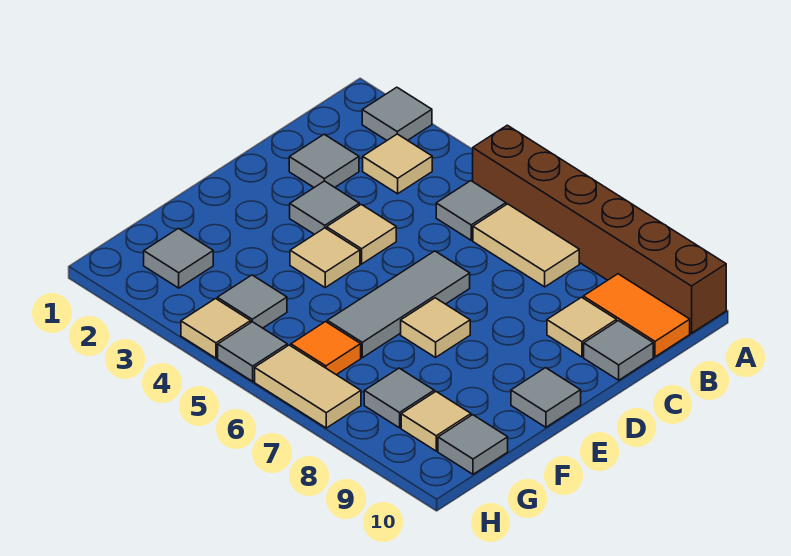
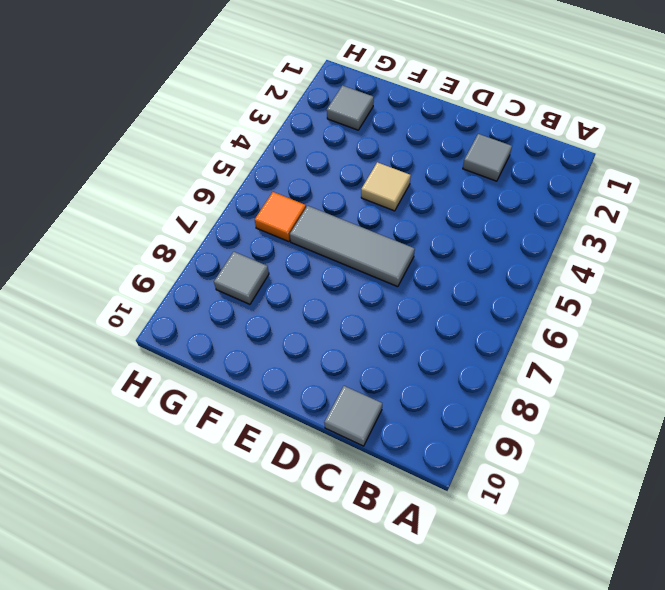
none -> grey 1x1 tile [362,87,432,140]
none -> brown 1x6 brick [473,125,726,333]
none -> tan 1x1 tile [363,134,432,194]

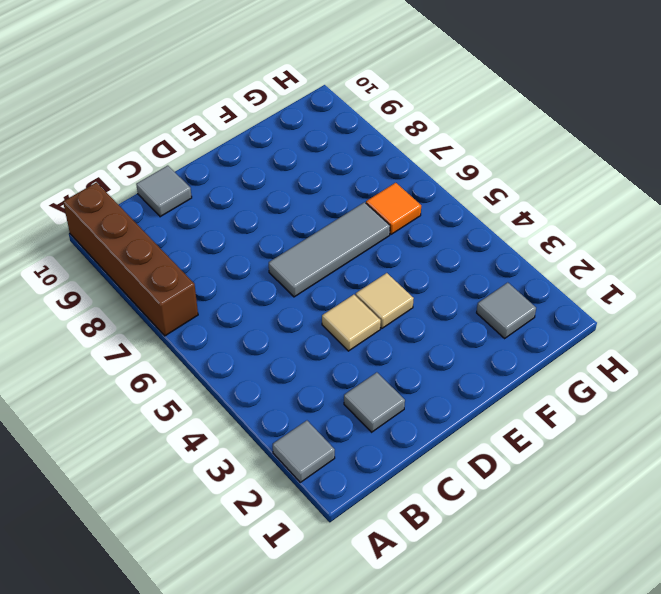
brown 1x4 brick [63,183,198,336] -> brown 1x6 brick [473,125,726,333]
none -> tan 1x1 tile [363,134,432,194]
none -> grey 1x1 tile [436,181,506,240]
none -> tan 1x2 tile [473,204,579,287]

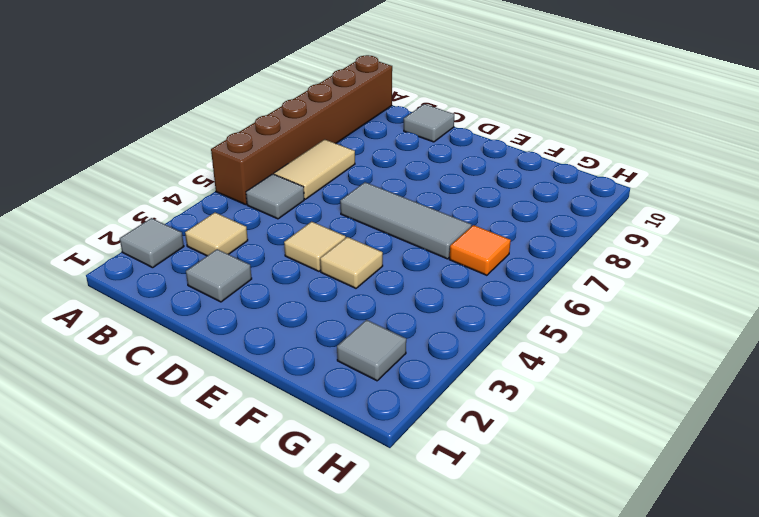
none -> orange 1x2 tile [583,274,690,357]
none -> tan 1x1 tile [547,297,617,357]
none -> grey 1x1 tile [290,181,359,234]

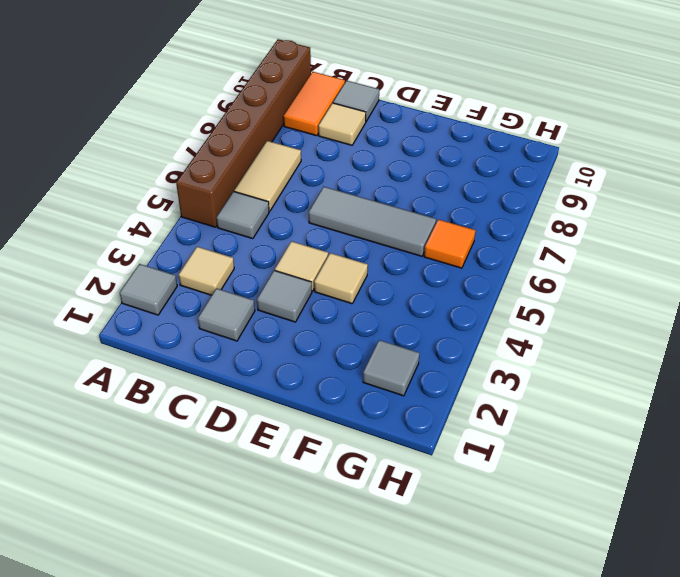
none -> tan 1x1 tile [401,298,470,357]
none -> grey 1x1 tile [511,368,581,427]
none -> grey 1x1 tile [217,275,287,328]

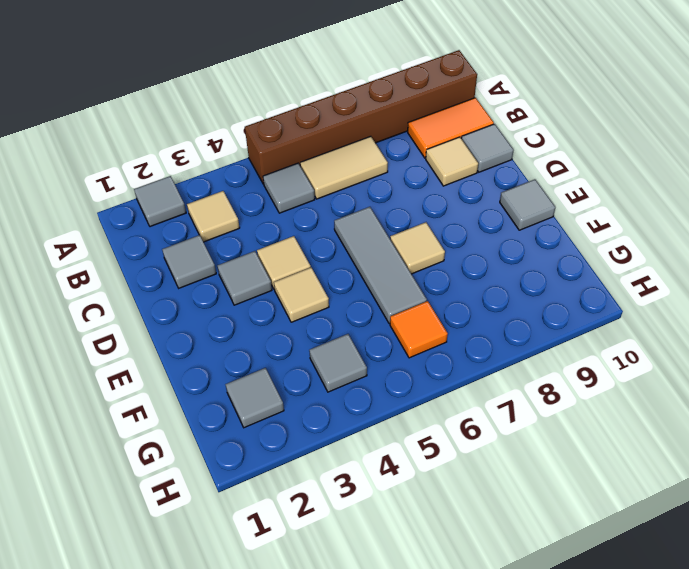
none -> grey 1x1 tile [364,368,434,428]
none -> tan 1x1 tile [401,392,471,451]
none -> grey 1x1 tile [438,415,508,474]

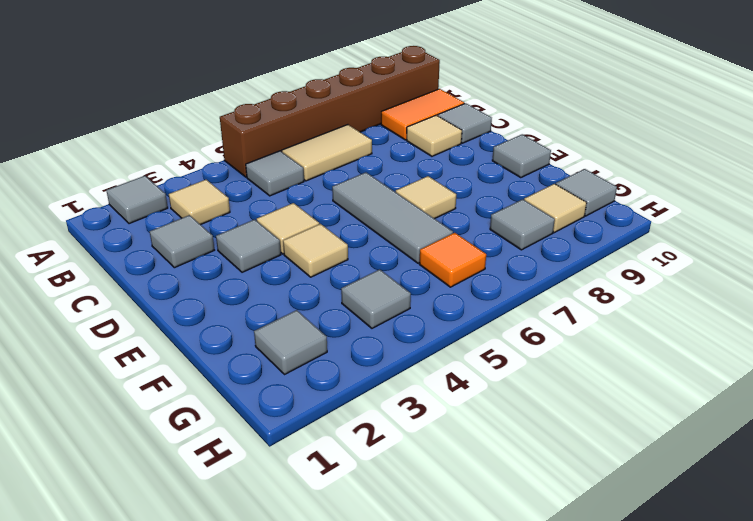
none -> tan 1x1 tile [181,299,251,358]
none -> grey 1x1 tile [218,322,287,381]
none -> tan 1x2 tile [255,345,361,428]

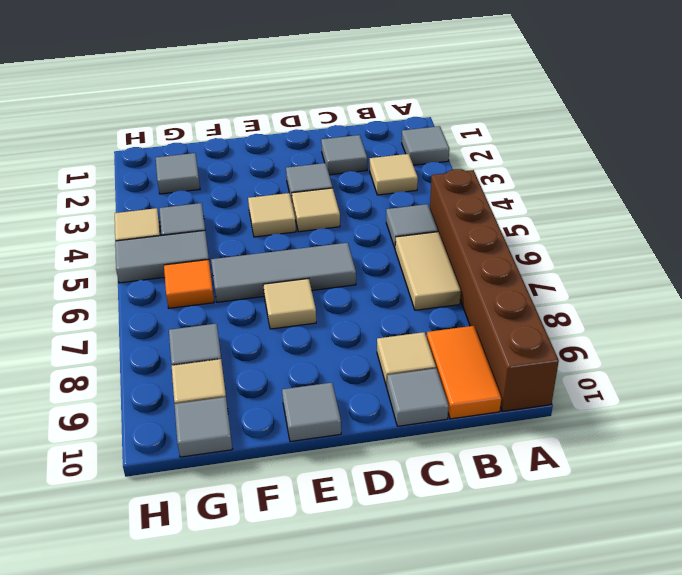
grey 1x2 tile [115,230,209,283] -> grey 1x1 tile [218,322,287,381]
none -> tan 1x2 tile [255,345,361,428]

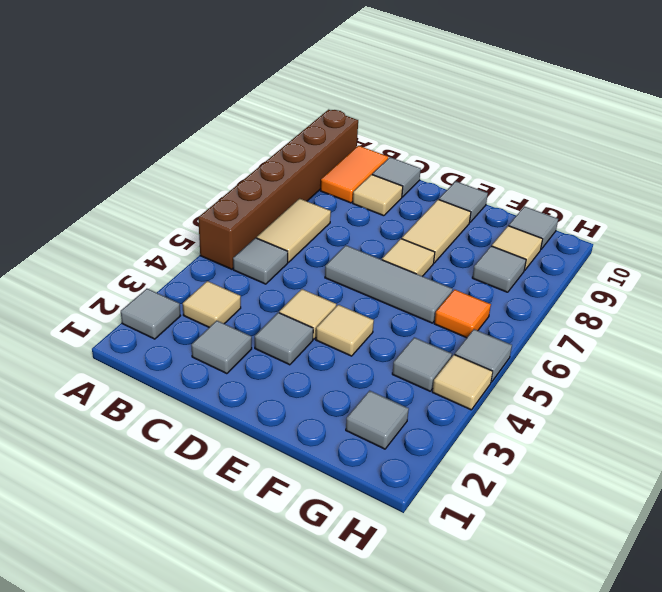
tan 1x2 tile [402,200,471,263] -> tan 1x2 tile moved to [255,345,361,428]

